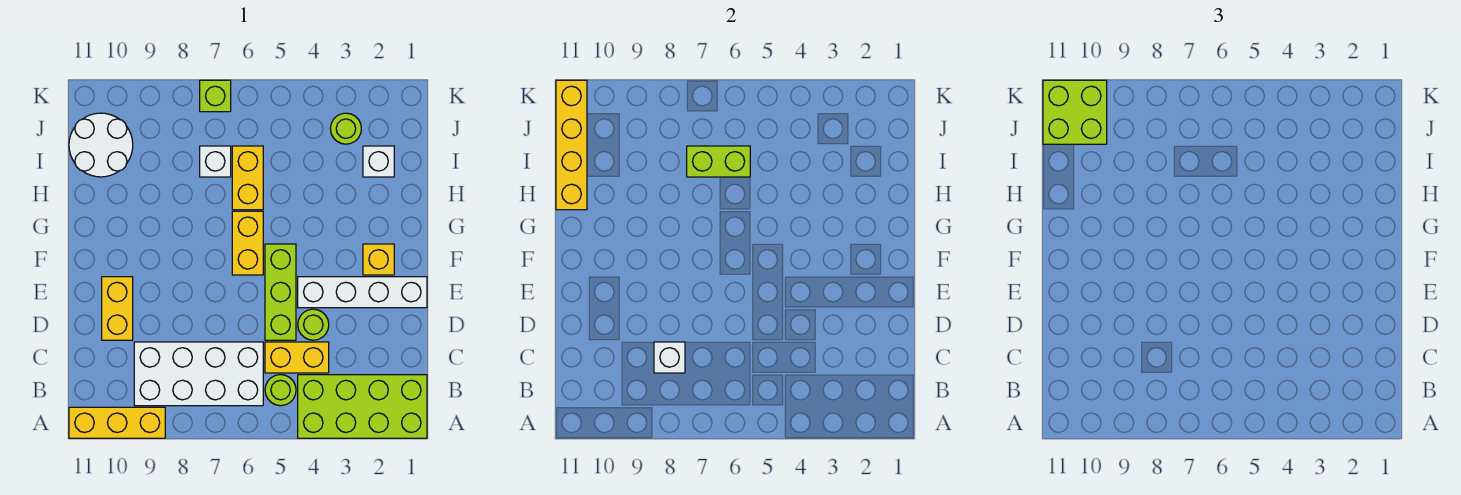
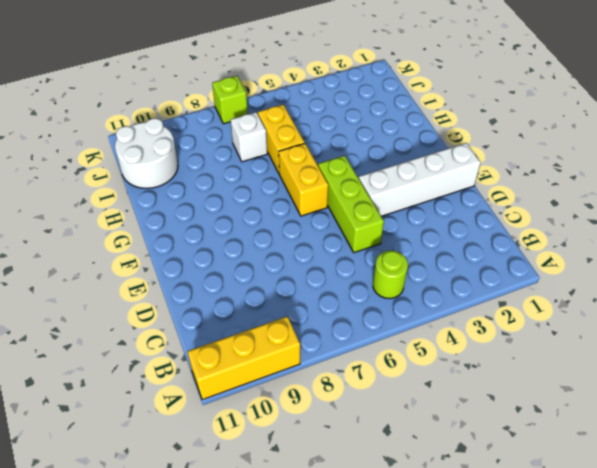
none -> lime 2x4 brick [298,375,427,438]
none -> white 2x4 brick [134,342,263,406]
none -> yellow 1x2 brick [265,342,329,373]

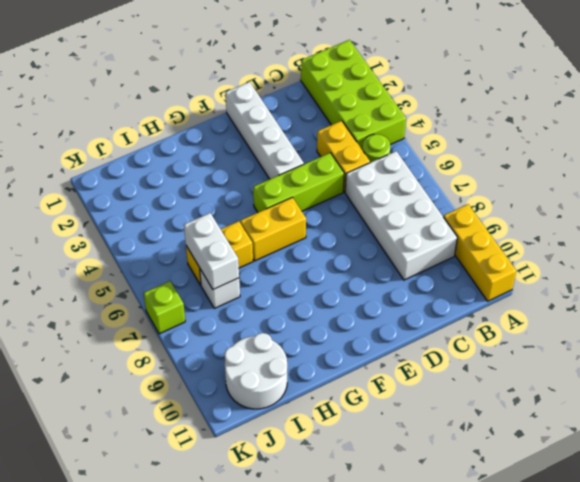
white 1x2 brick [184,213,239,289] -> lime 1x2 brick [687,146,750,177]
none -> lime 1x1 round brick [298,309,329,340]
none -> yellow 1x2 brick [102,277,133,340]
none -> yellow 1x1 brick [363,244,394,275]

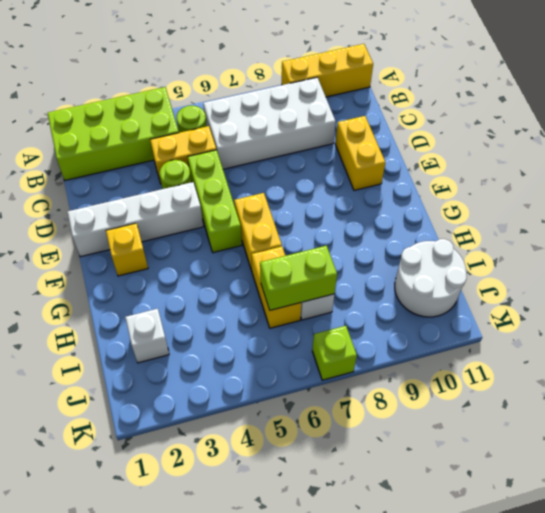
none -> lime 1x1 round brick [330,113,361,144]
none -> white 1x1 brick [654,342,685,373]
none -> yellow 1x4 brick [556,80,587,210]

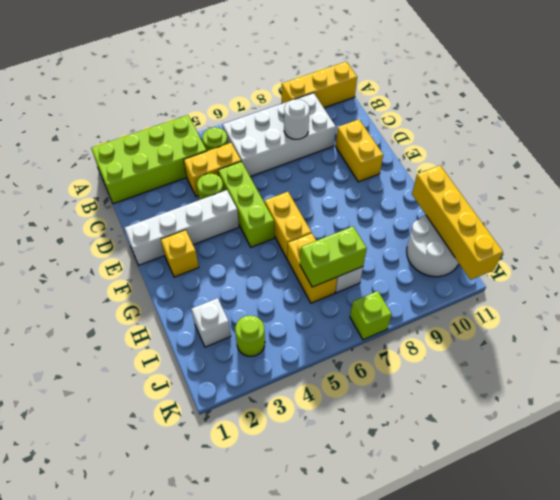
white 1x1 round brick [284,99,309,139] -> white 1x1 brick [654,342,685,373]
none -> lime 2x2 brick [1043,80,1107,144]

